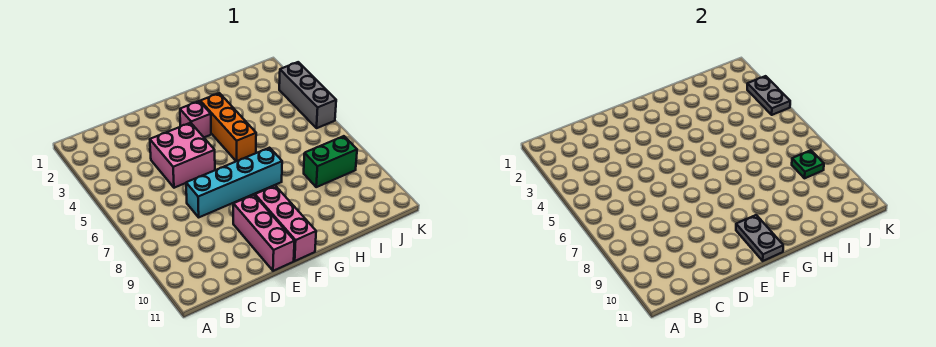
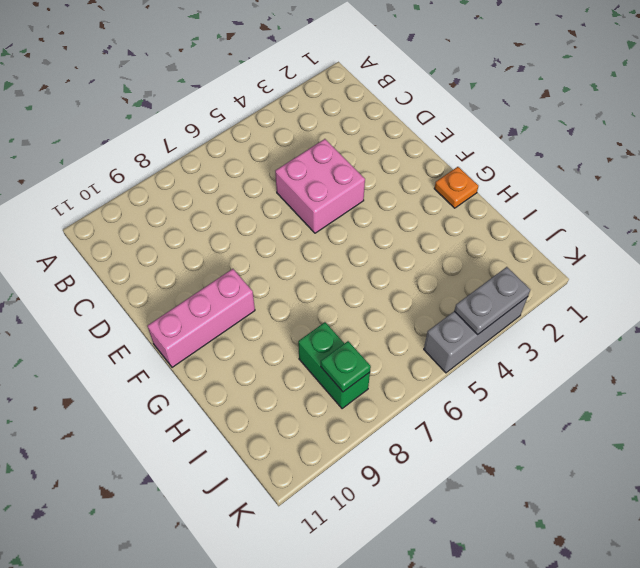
orange 1x1 plate [434,167,478,208] -> none
none -> cyan 1x4 brick [186,148,282,217]
none -> pink 1x3 brick [233,195,295,271]

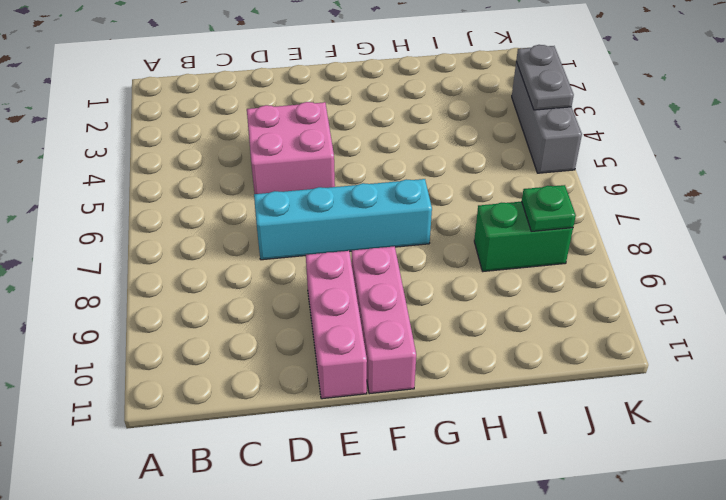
none -> pink 1x1 brick [180,101,211,137]
none -> orange 1x3 brick [200,93,256,161]

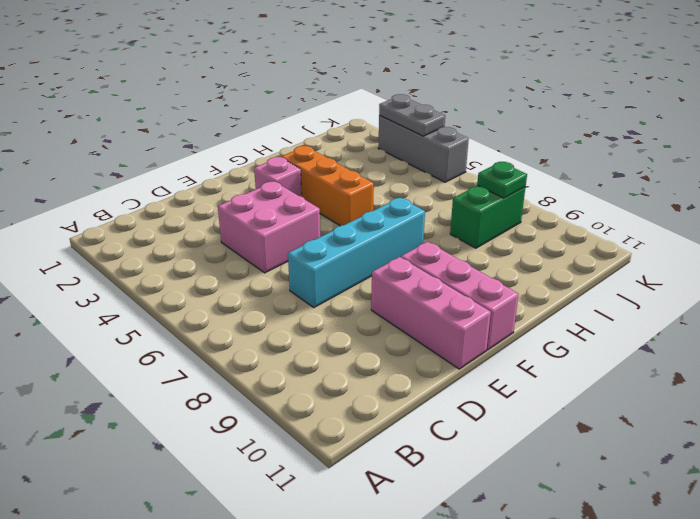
none -> grey 1x2 plate [736,215,783,261]

